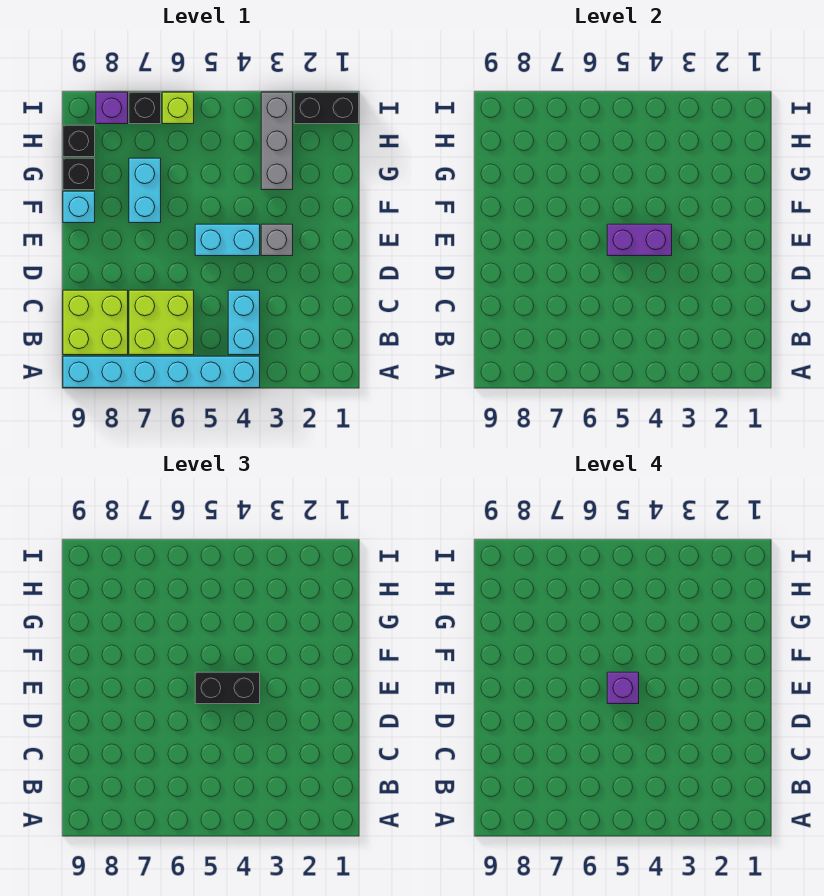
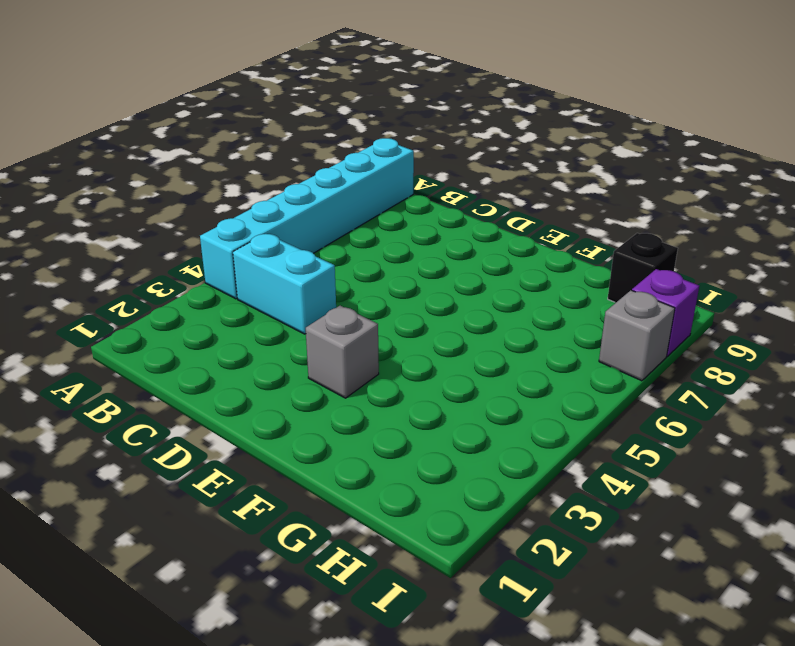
grey 1x1 brick [599,290,675,381] -> black 1x1 brick [129,92,161,124]
none -> lime 2x2 brick [129,290,194,355]
none -> lime 2x2 brick [63,290,128,355]
none -> cyan 1x2 brick [195,224,260,256]

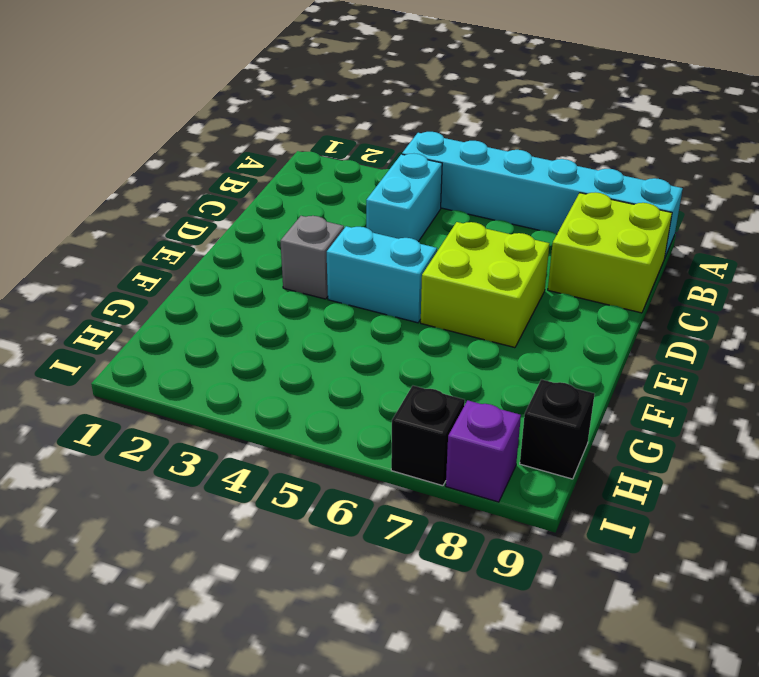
lime 2x2 brick [421,222,550,348] -> lime 2x2 brick moved to [129,290,194,355]
none -> cyan 1x2 brick [129,158,161,223]
none -> cyan 1x1 brick [63,191,95,223]
none -> grey 1x3 brick [261,92,293,190]

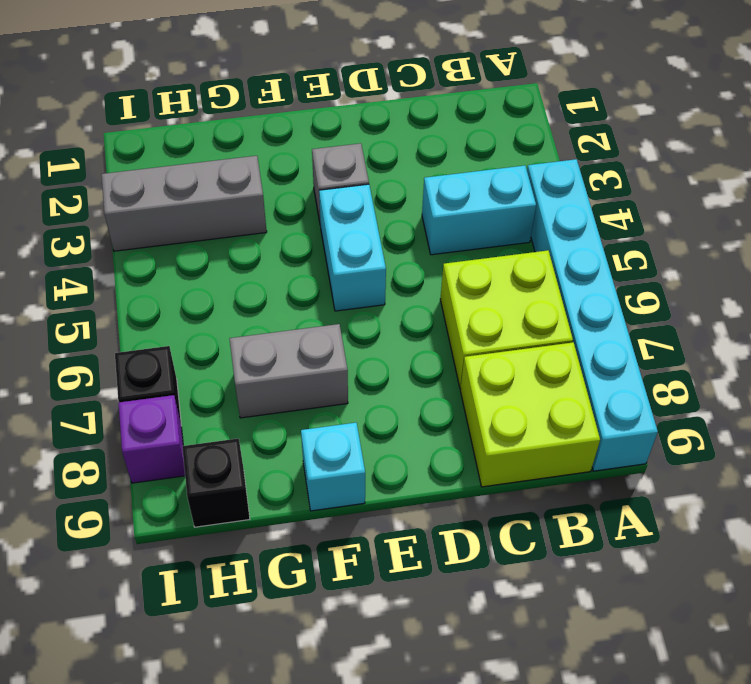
grey 1x2 brick [229,324,348,418] -> cyan 1x2 brick [129,158,161,223]
none -> black 1x1 brick [63,158,95,190]
none -> black 1x2 brick [294,92,359,124]
none -> lime 1x1 brick [162,92,194,124]

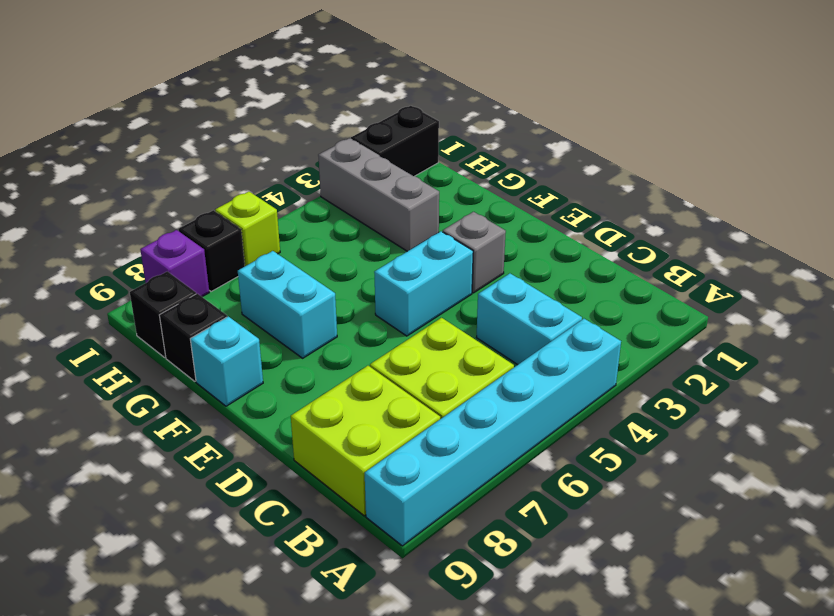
none -> purple 1x2 brick [607,224,672,256]
none -> black 1x2 brick [195,672,260,704]
none -> purple 1x1 brick [607,672,639,704]

